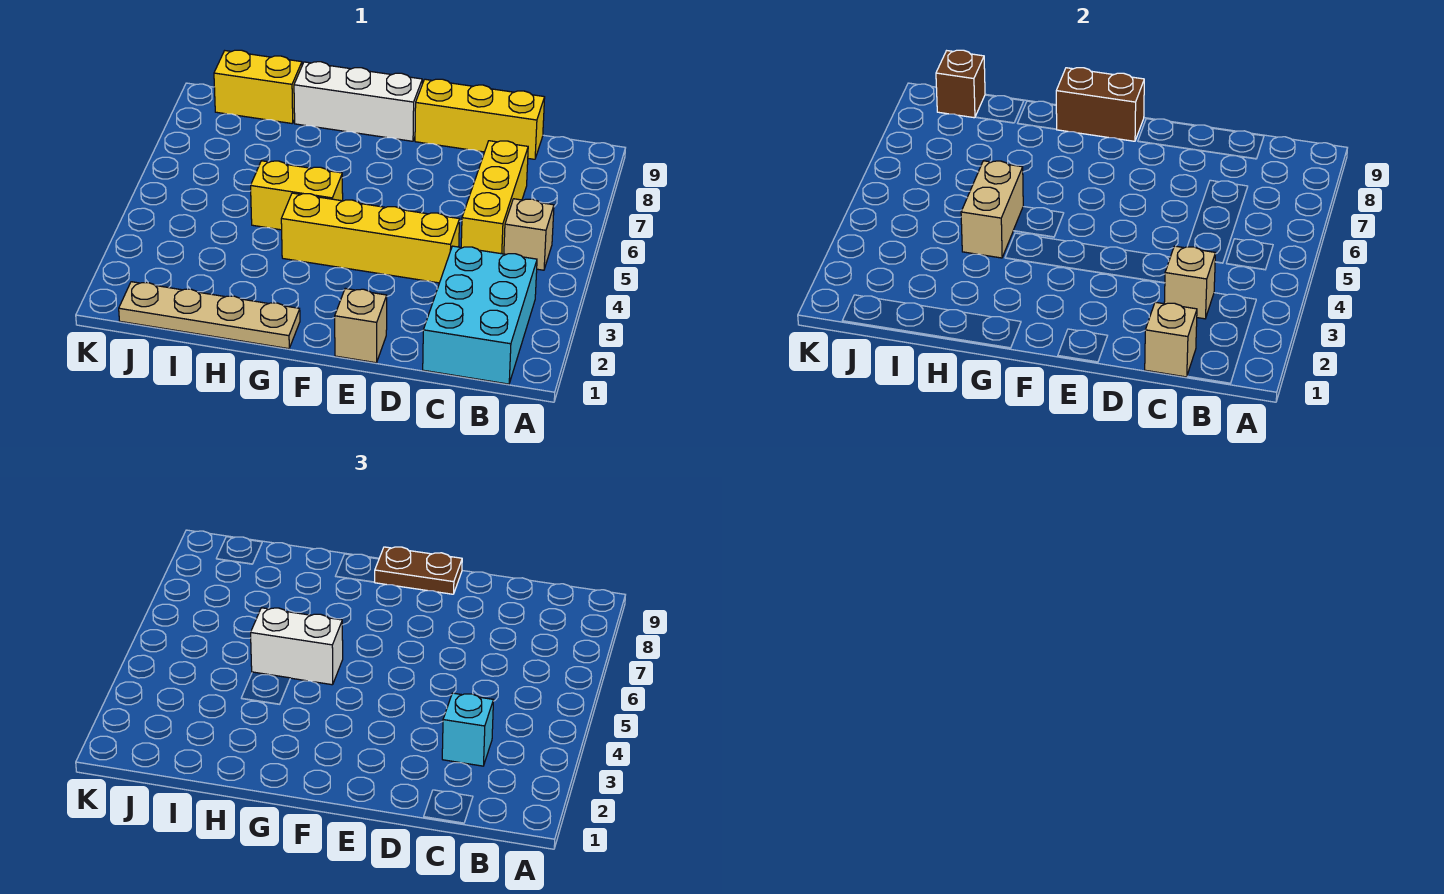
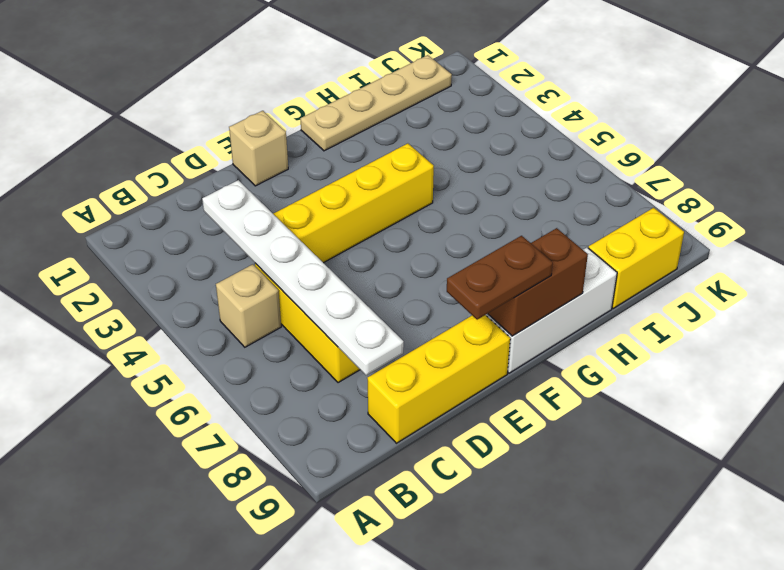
white 1x6 plate [202,180,404,375] -> tan 1x1 brick [1164,246,1215,319]
none -> cyan 2x3 brick [423,246,537,384]
none -> yellow 1x2 brick [251,161,343,230]
none -> tan 1x1 brick [1145,302,1197,377]

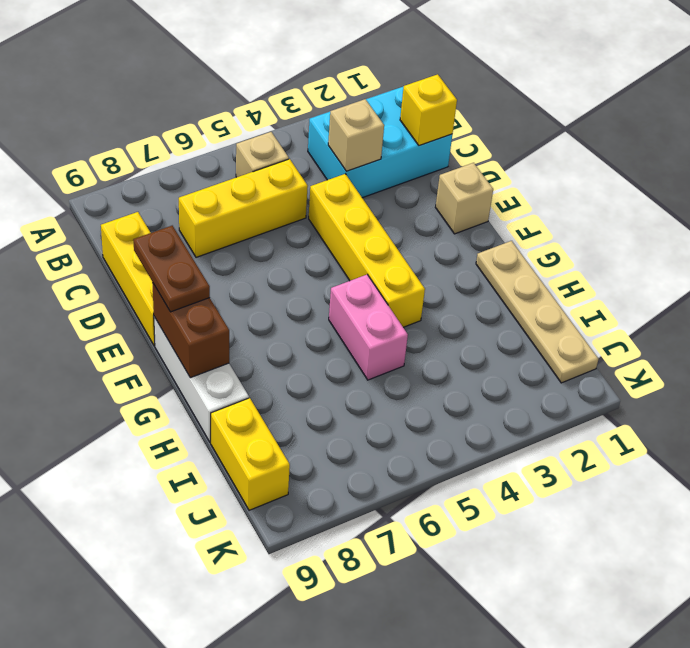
yellow 1x1 brick [400,74,457,146] -> tan 1x1 brick [1145,302,1197,377]
pink 1x2 brick [329,275,408,380] -> yellow 1x2 brick [251,161,343,230]
none -> tan 1x2 brick [961,161,1023,258]
none -> brown 1x1 brick [936,50,985,118]
none -> cyan 1x1 brick [442,693,493,766]

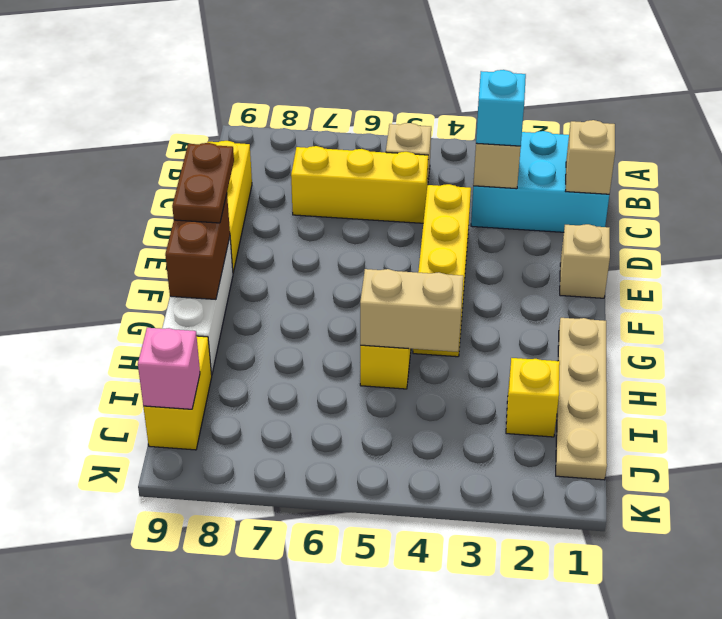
yellow 1x1 brick [506,358,560,437] -> none
pink 1x1 brick [138,328,200,409] -> brown 1x1 brick [936,50,985,118]
none -> white 1x2 brick [251,608,343,685]

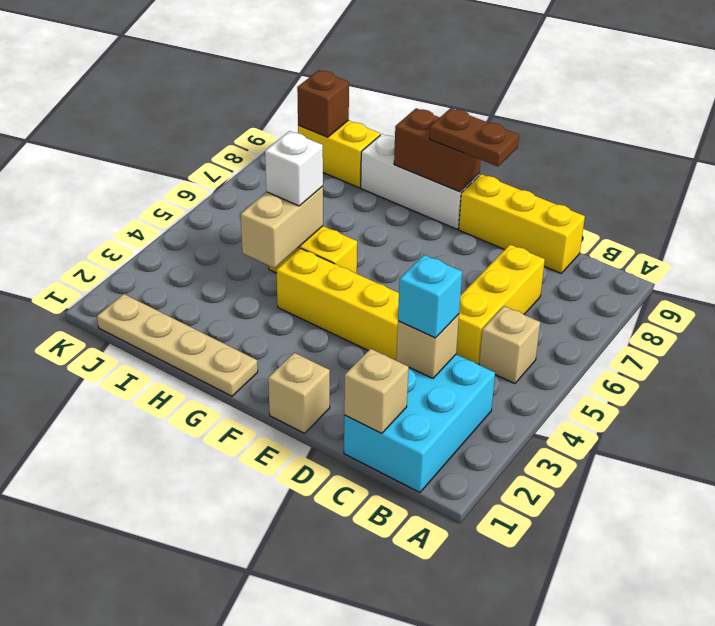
white 1x1 brick [265,131,323,206] -> white 1x2 brick [251,608,343,685]

